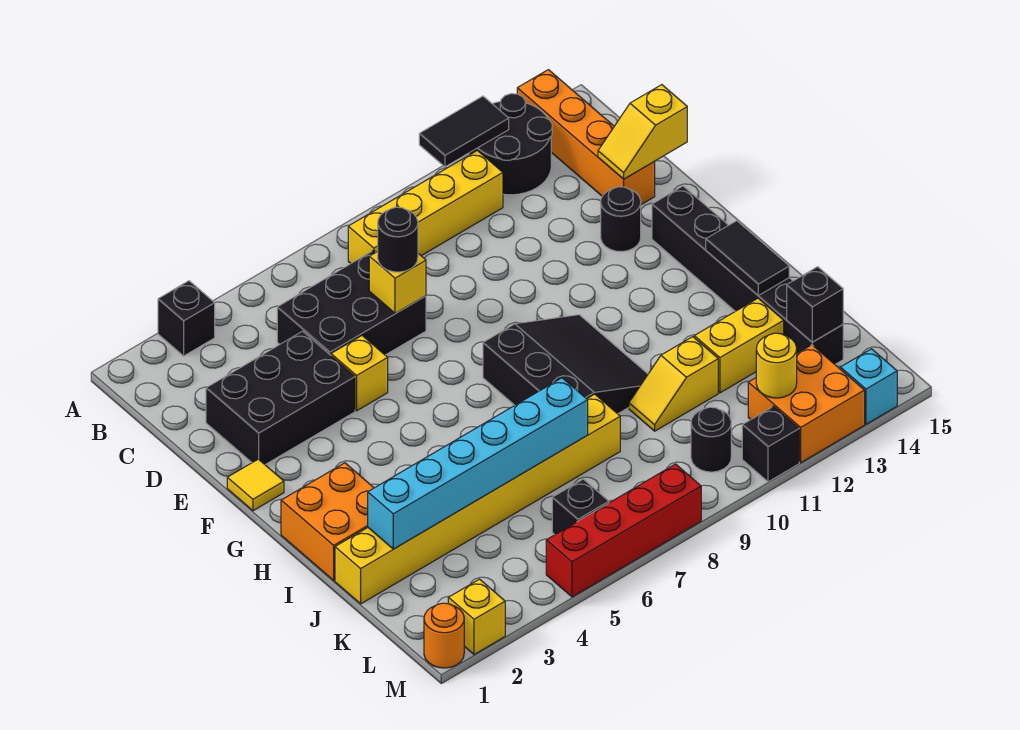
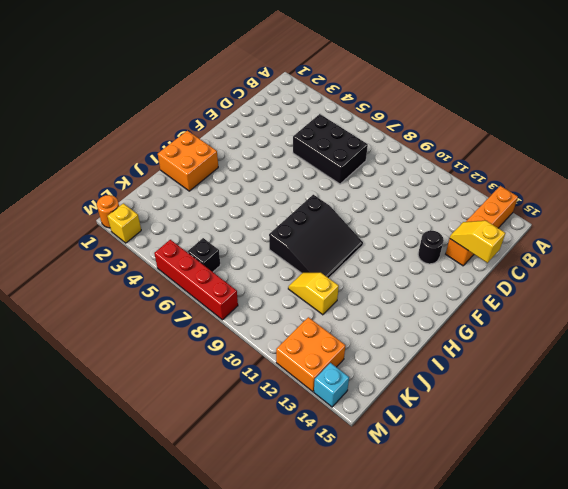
none -> black 1x1 brick [158,281,215,356]
none -> black 2x2 round brick [469,94,552,195]
none -> yellow 1x4 brick [348,150,503,263]
none -> black 2x3 brick [206,331,355,465]

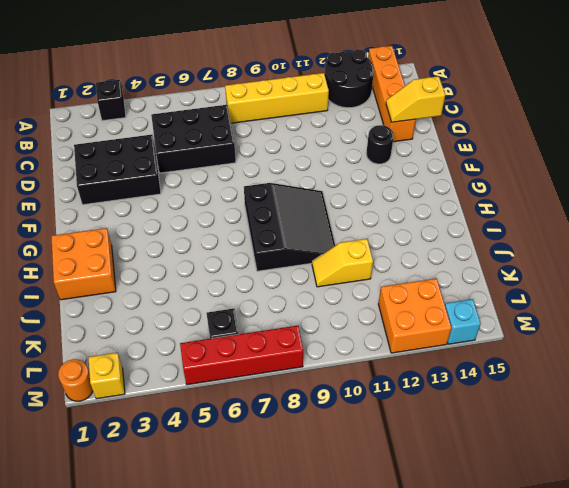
none -> yellow 1x1 brick [331,336,388,411]
none -> yellow 1x1 tile [227,459,284,511]
none -> black 1x6 brick [652,186,843,364]
none -> yellow 1x8 brick [335,394,620,604]

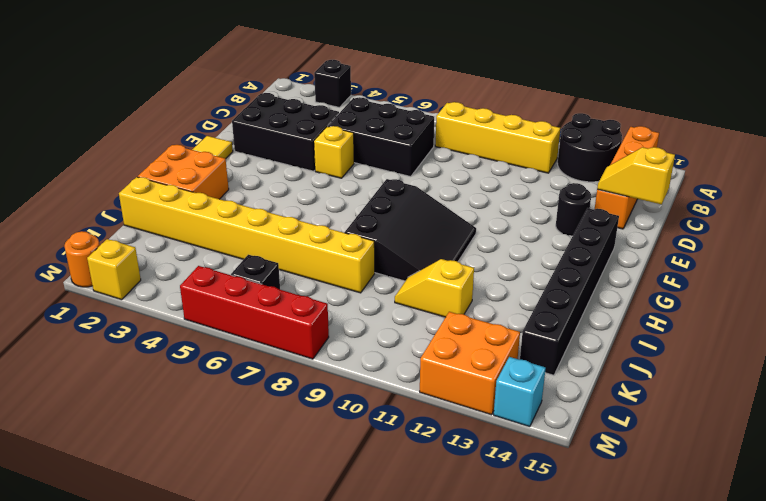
none -> yellow 1x2 brick [694,298,784,393]
none -> black 1x1 round brick [691,407,731,472]
none -> black 1x1 brick [742,407,799,482]
none -> black 1x2 tile [419,96,509,167]

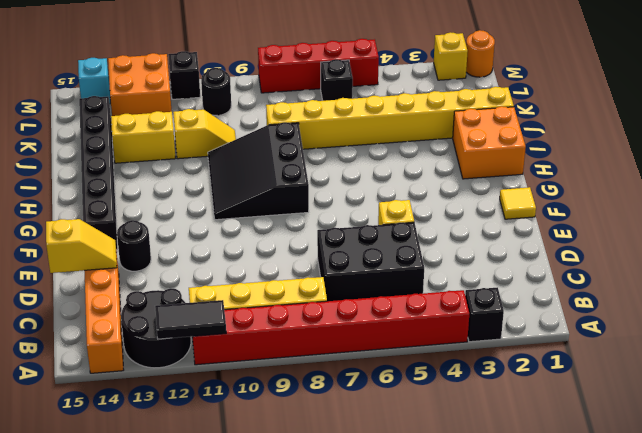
red 1x8 brick [192,290,469,365] -> none
none -> black 2x3 brick [206,331,355,465]
none -> yellow 1x1 brick [369,251,426,314]
none -> black 1x2 tile [706,221,789,295]
none -> cyan 1x6 brick [368,378,588,549]

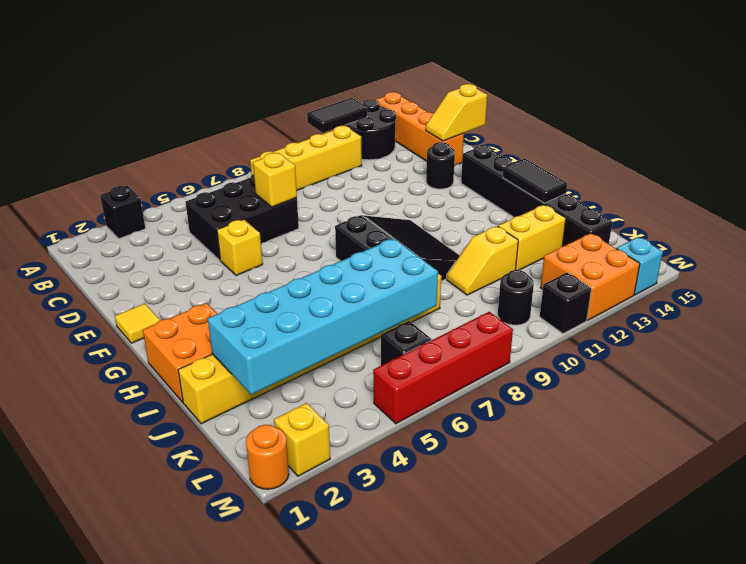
cyan 2x6 brick [208,238,438,395] -> cyan 1x6 brick [368,378,588,549]
none -> black 2x3 brick [206,331,355,465]
none -> black 1x1 brick [787,267,843,342]
none -> yellow 1x1 round brick [756,333,797,398]
none -> black 1x1 round brick [378,207,418,272]

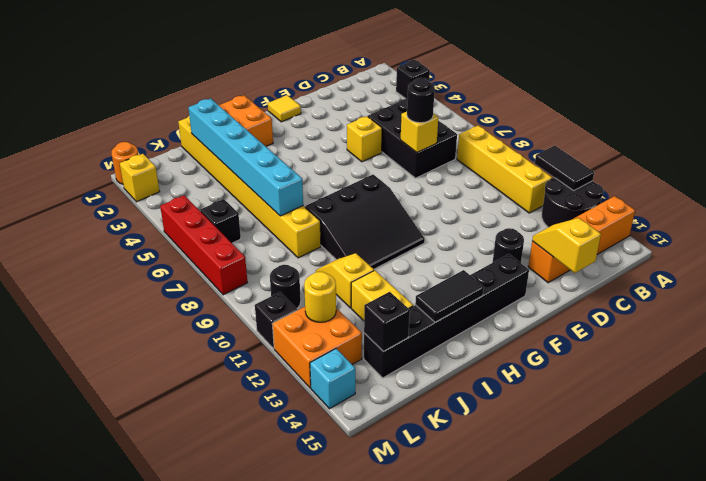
none -> black 2x3 brick [206,331,355,465]

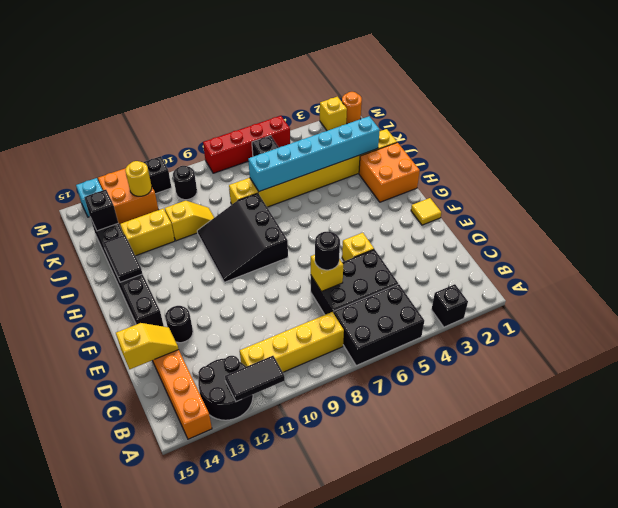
black 2x3 brick [334,284,424,365] -> black 2x3 brick moved to [206,331,355,465]

